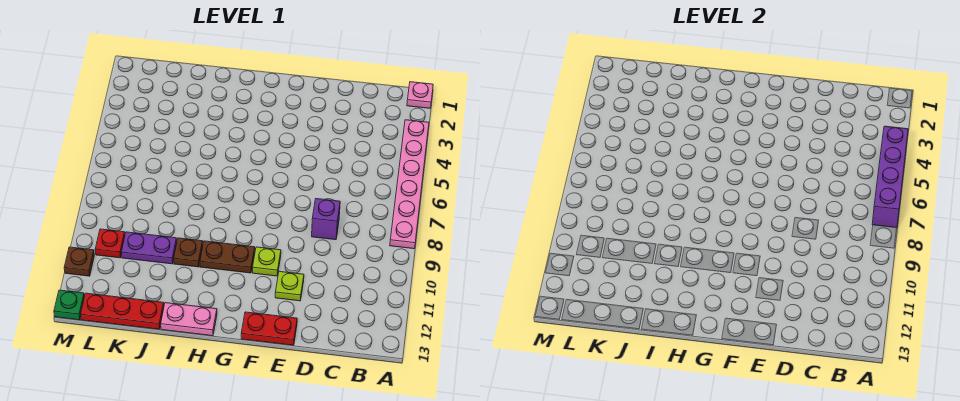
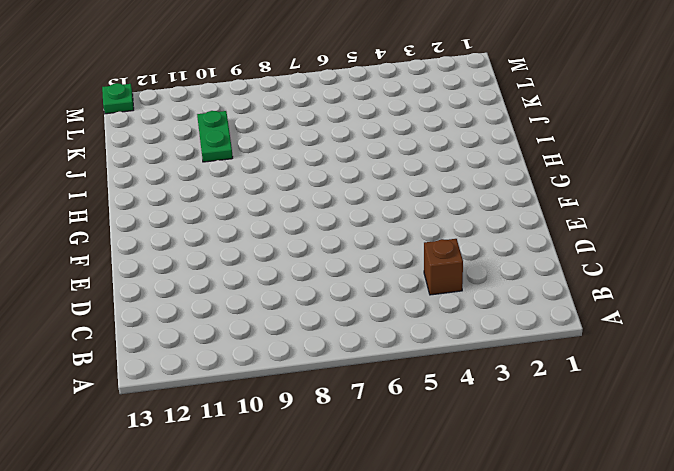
brown 1x1 brick [424,239,463,295] -> none
green 1x2 plate [197,111,233,162] -> purple 1x2 plate [121,232,177,264]
none -> pink 1x1 plate [407,82,433,108]
none -> pink 1x6 plate [390,120,429,249]
none -> purple 1x1 brick [312,199,340,240]

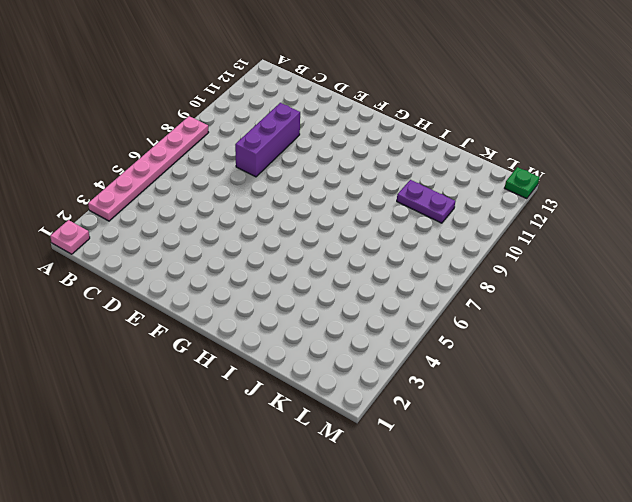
purple 1x3 brick [235,103,300,177] -> purple 1x1 brick [312,199,340,240]
none -> lime 1x1 plate [275,271,304,301]
none -> red 1x2 plate [241,312,297,345]
none -> lime 1x1 plate [253,247,281,276]

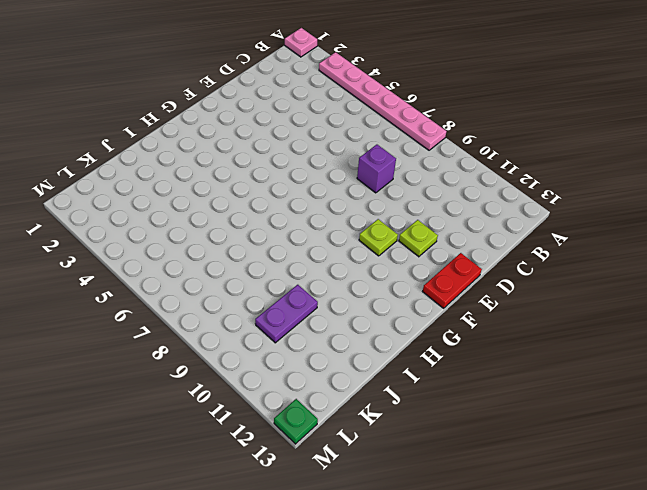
none -> brown 1x2 plate [200,241,255,273]
none -> pink 1x2 plate [161,303,217,336]
none -> brown 1x1 plate [174,238,203,267]

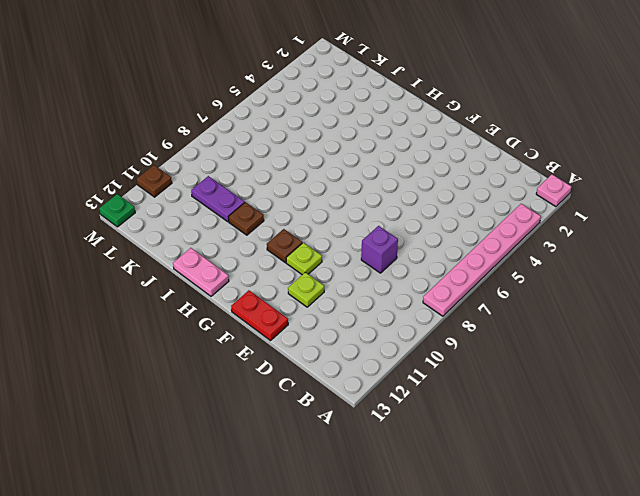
brown 1x1 plate [267,229,302,263] -> brown 1x2 plate [200,241,255,273]
none -> red 1x3 plate [81,293,164,329]
none -> red 1x1 plate [95,229,125,258]
none -> purple 1x4 brick [872,126,908,228]

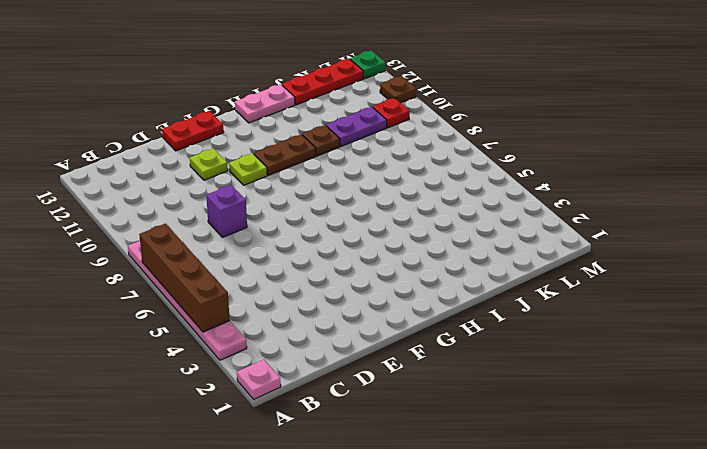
brown 1x4 brick [139,224,230,332] -> purple 1x4 brick [872,126,908,228]

